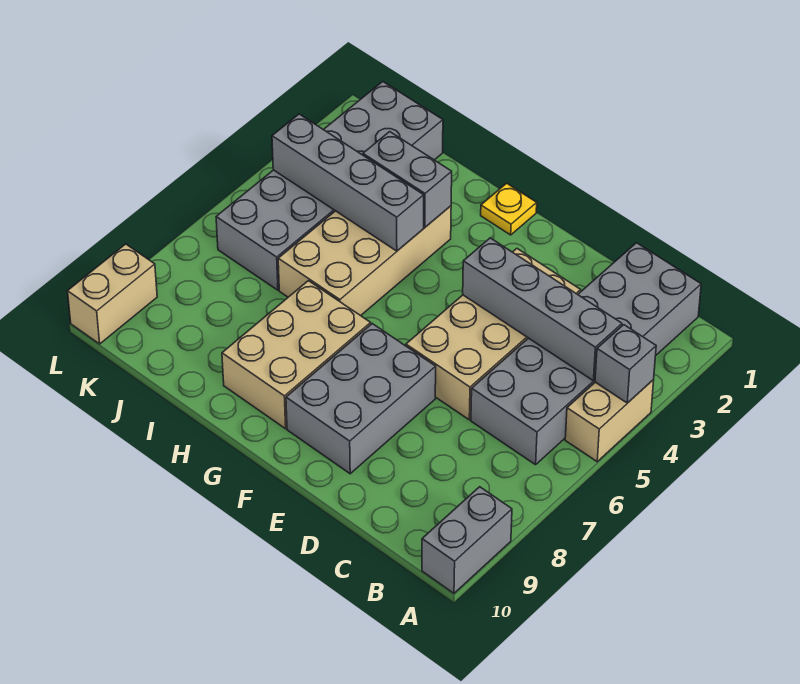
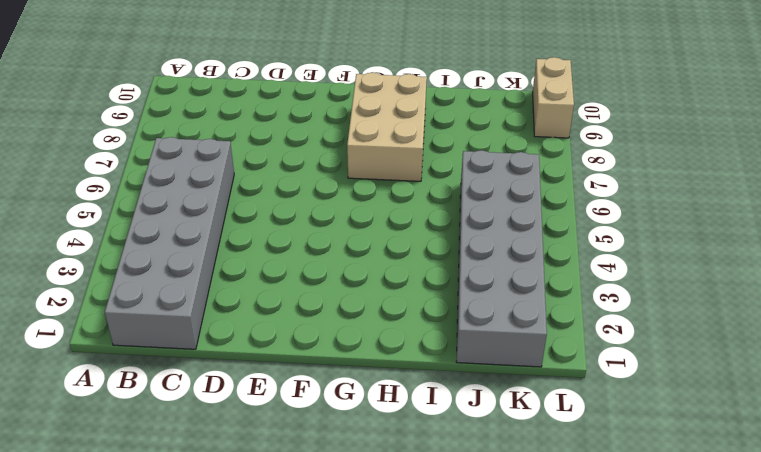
none -> tan 1x2 brick [565,380,654,462]
none -> grey 1x2 brick [422,487,512,593]
none -> tan 2x4 brick [406,249,581,420]

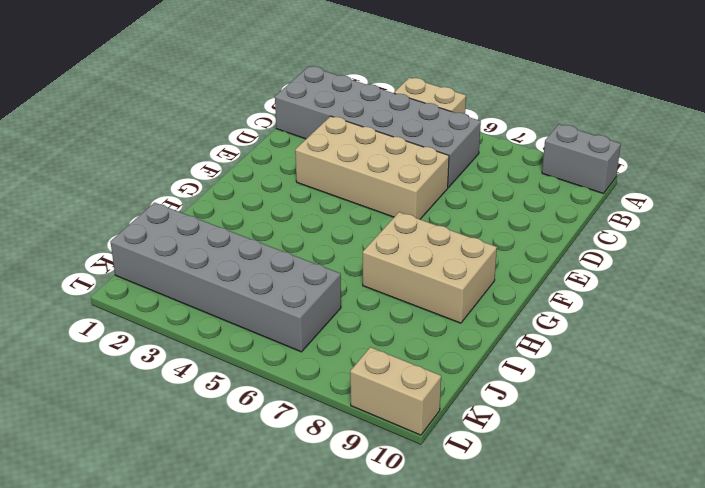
none -> grey 2x3 brick [286,324,436,474]
none -> yellow 1x1 plate [481,183,537,235]
none -> tan 2x4 brick [278,206,451,316]

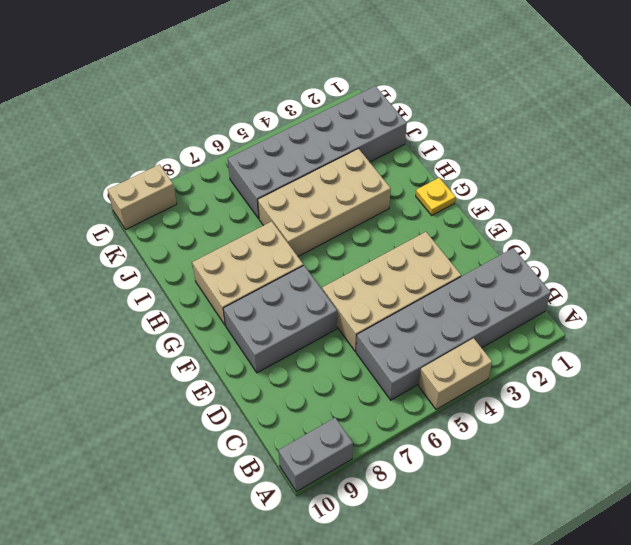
none -> grey 1x1 brick [595,325,656,403]
none -> grey 1x4 brick [463,238,622,381]
none -> grey 1x2 brick [363,132,452,227]

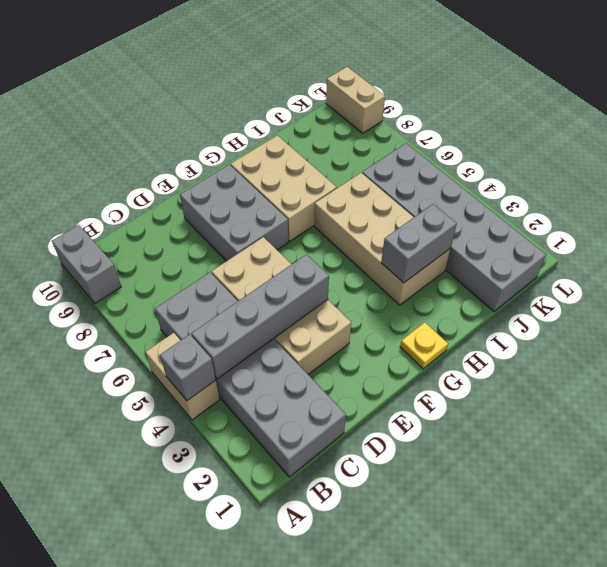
none -> grey 1x4 brick [272,114,424,251]

